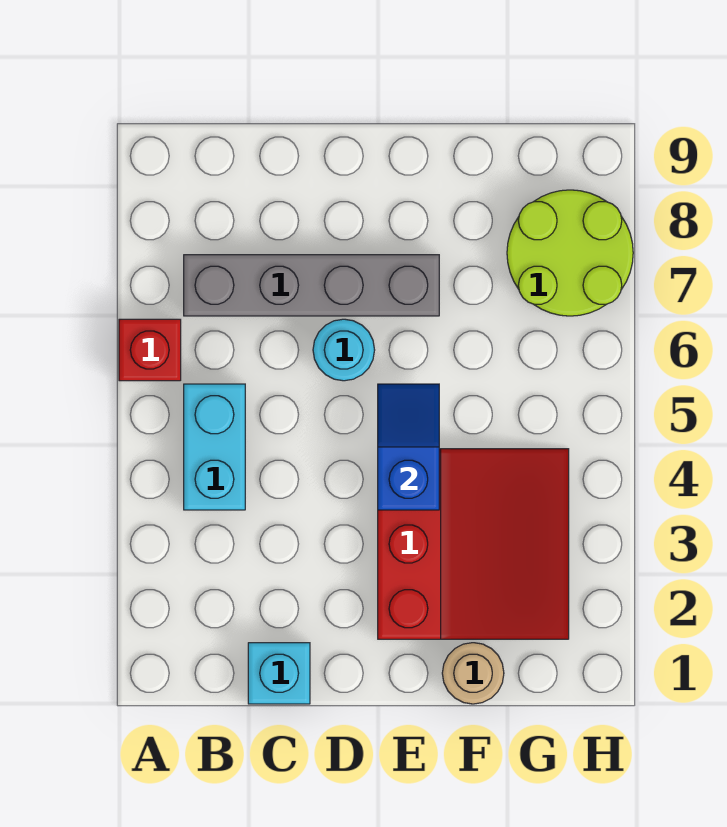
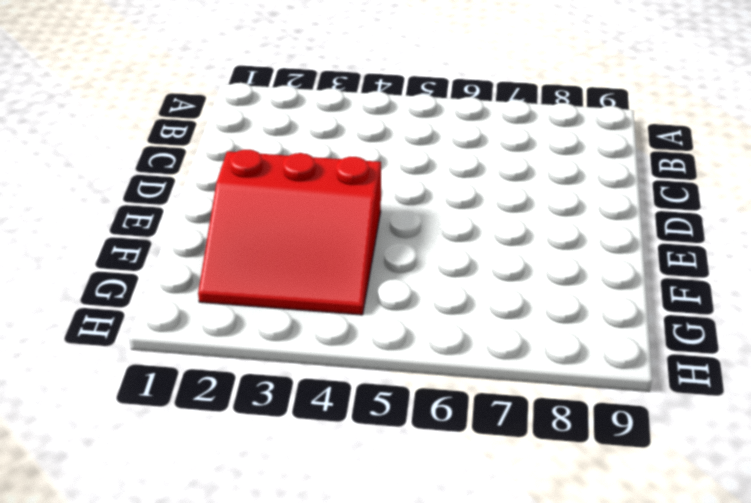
none -> red 1x1 brick [119,319,181,381]
none -> cyan 1x2 brick [184,384,245,510]

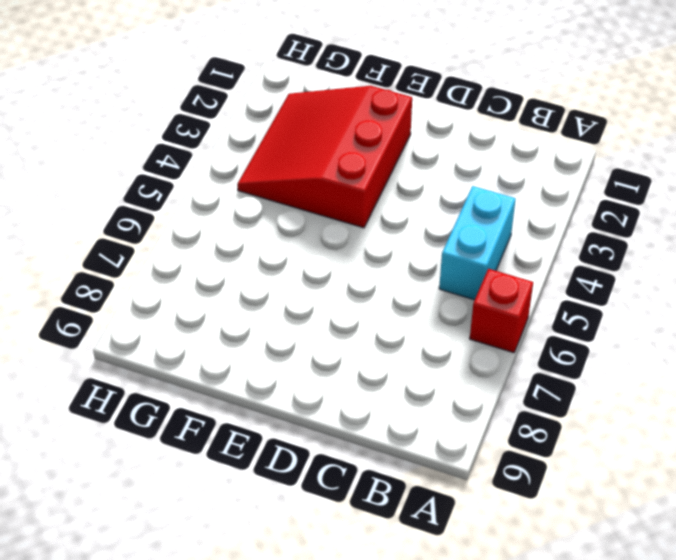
none -> grey 1x4 brick [184,255,439,316]
none -> cyan 1x1 brick [248,643,310,704]

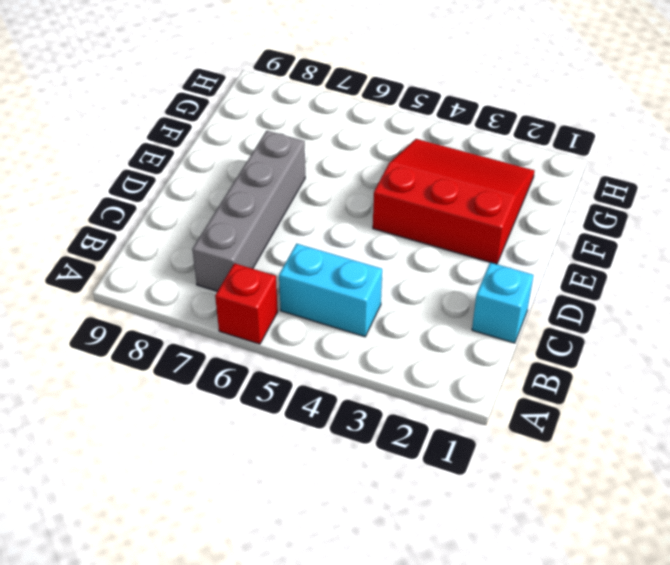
none -> cyan 1x1 round brick [313,319,375,381]
none -> tan 1x1 round brick [442,643,504,704]

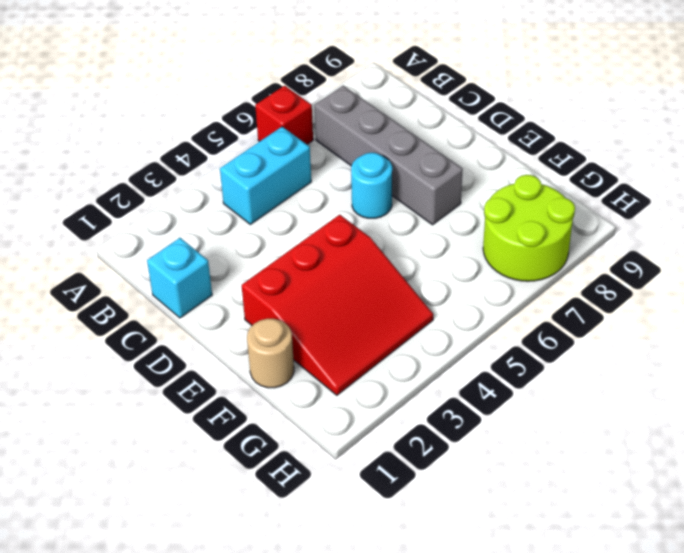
none -> blue 1x2 slope [378,384,439,510]

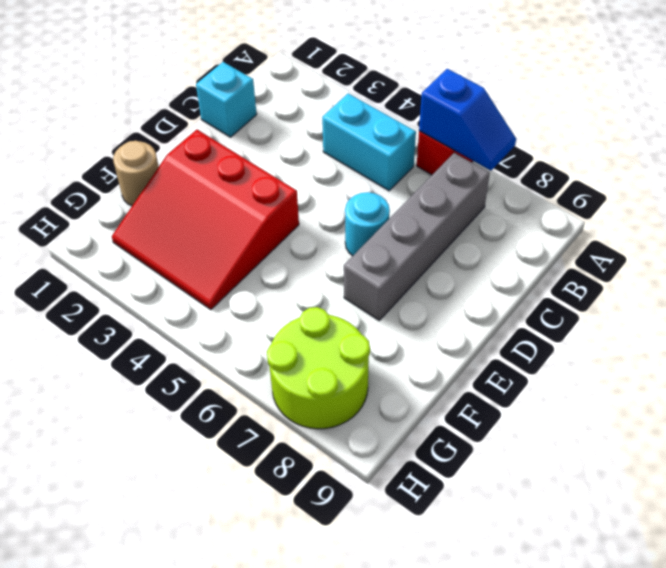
blue 1x2 slope [419,69,516,171] -> blue 1x2 slope moved to [378,384,439,510]

